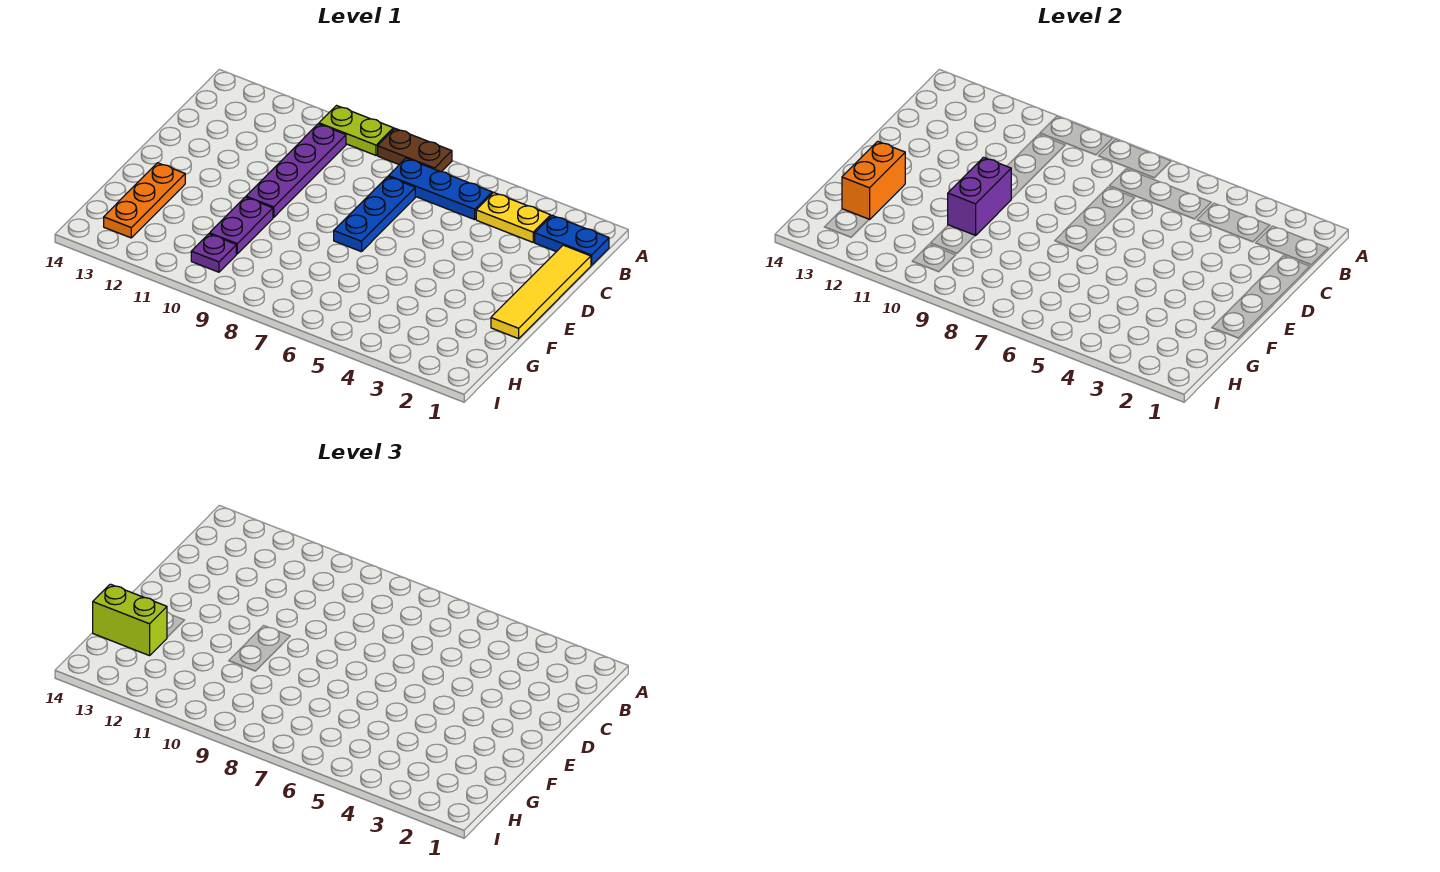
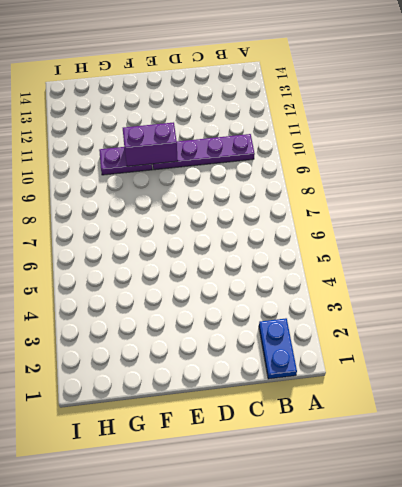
none -> brown 1x2 plate [378,129,452,172]
none -> lime 1x2 plate [319,106,394,155]
none -> yellow 1x2 plate [476,192,551,242]

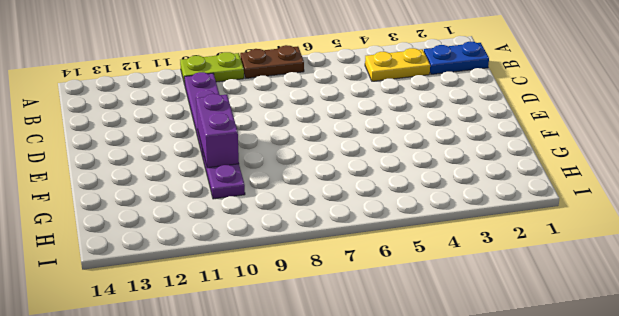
none -> blue 1x3 plate [389,158,492,219]
none -> yellow 1x4 tile [491,245,591,339]
none -> blue 1x3 plate [334,177,415,252]

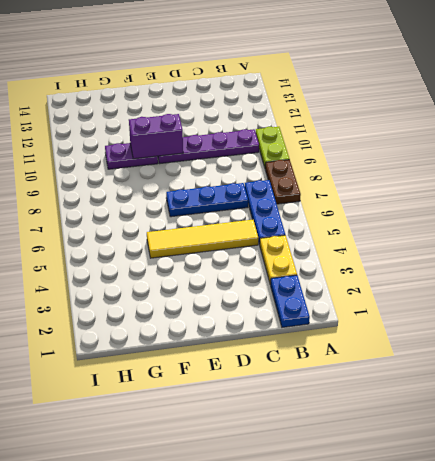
yellow 1x4 tile [147,220,258,258] -> yellow 1x4 tile moved to [491,245,591,339]
none -> orange 1x3 plate [104,163,185,238]
none -> purple 1x1 plate [191,234,236,272]
none -> orange 1x2 brick [842,141,905,220]

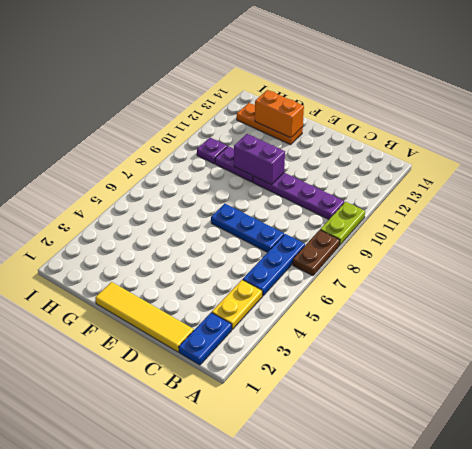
none -> lime 1x2 brick [93,584,167,656]

